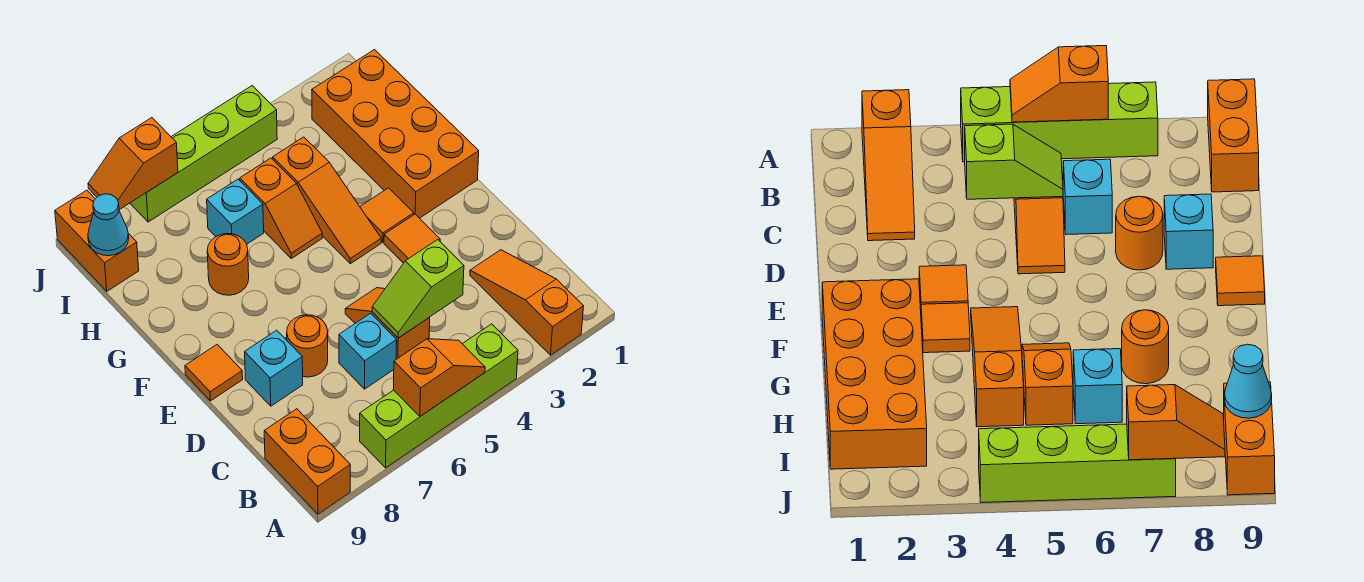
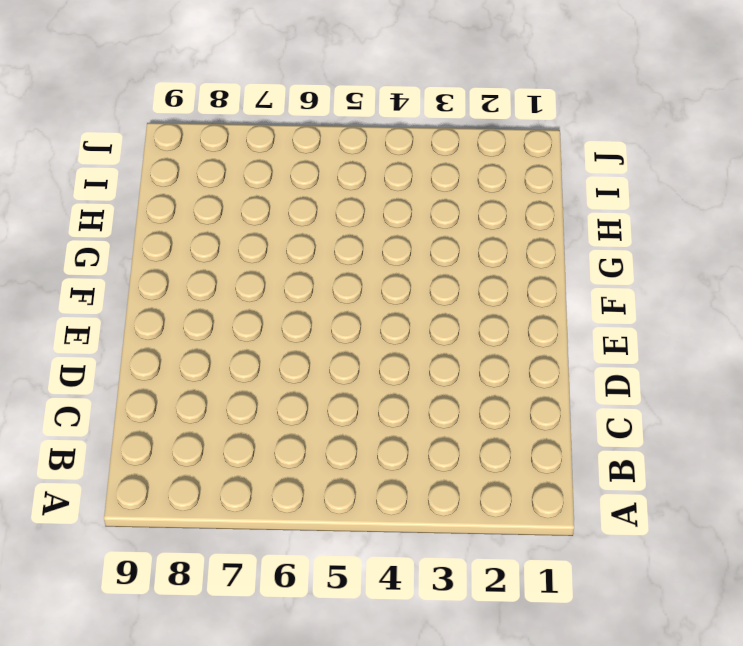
none -> orange 1x3 slope [470,250,584,355]
none -> lime 1x4 brick [360,324,518,468]
none -> orange 1x2 brick [264,409,350,514]

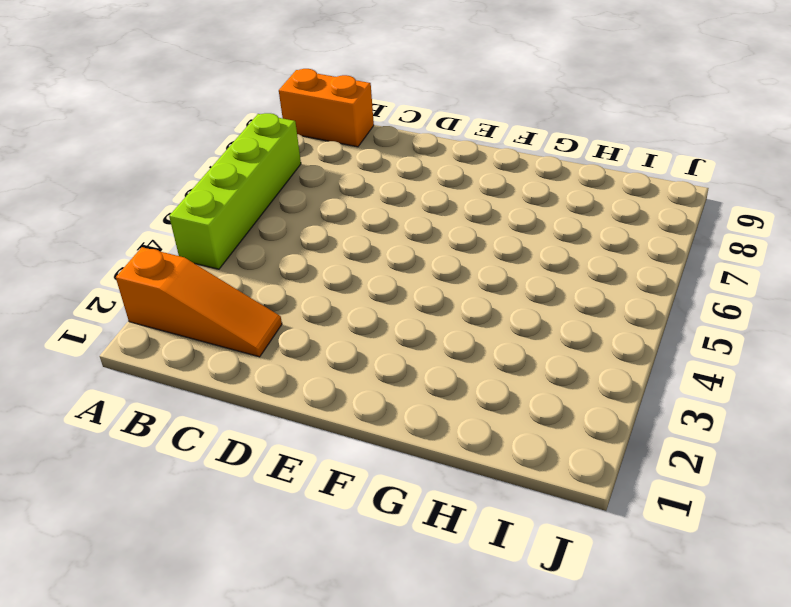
none -> orange 1x2 slope [345,288,430,359]
none -> cyan 1x1 brick [339,313,397,389]
none -> orange 1x1 round brick [287,315,328,377]

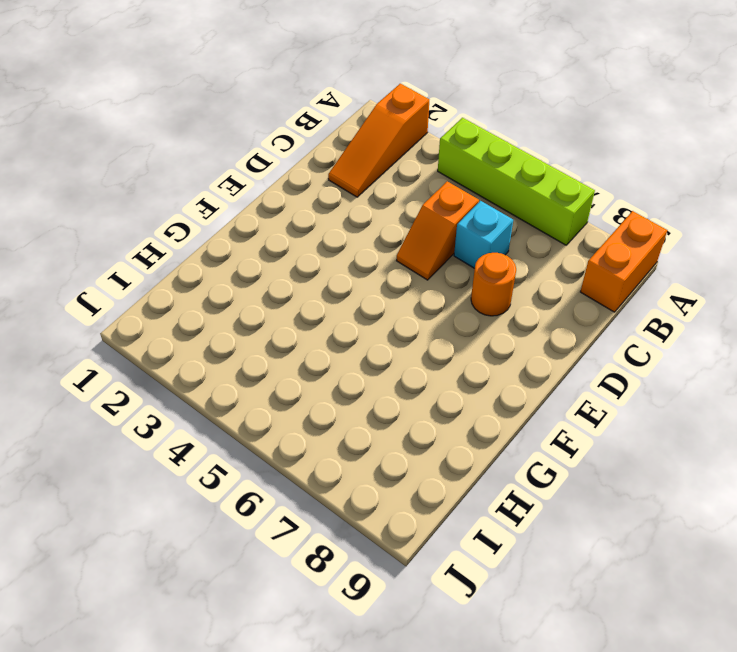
none -> cyan 1x1 brick [245,330,303,406]
none -> orange 1x1 tile [384,214,440,263]
none -> orange 1x1 tile [185,345,243,401]

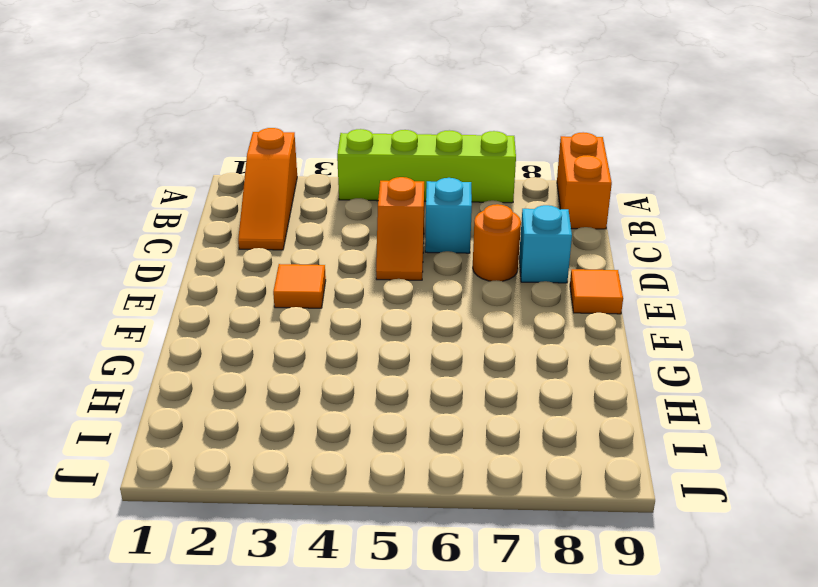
none -> orange 2x4 brick [312,50,479,218]
none -> orange 1x1 tile [360,188,414,242]
none -> orange 1x3 slope [273,137,381,264]

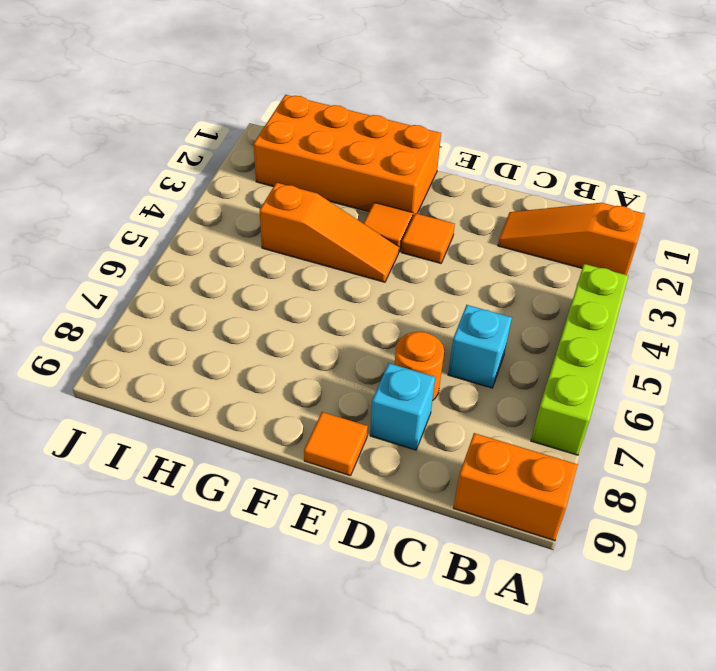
none -> orange 1x2 slope [345,288,430,359]
none -> orange 1x2 slope [240,158,322,258]
none -> orange 1x1 round brick [207,234,249,295]

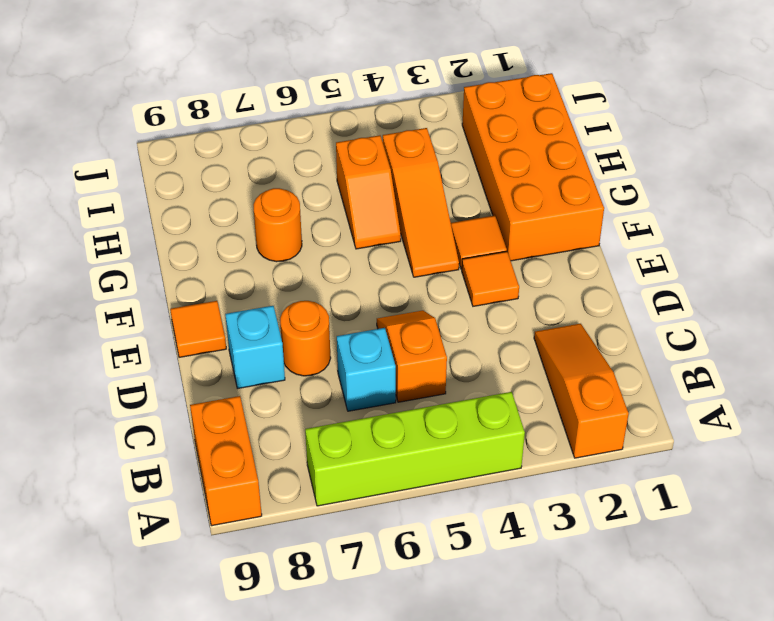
none -> cyan 1x1 brick [207,179,264,244]
none -> orange 1x2 brick [55,190,139,291]
none -> lime 1x4 brick [130,86,277,222]

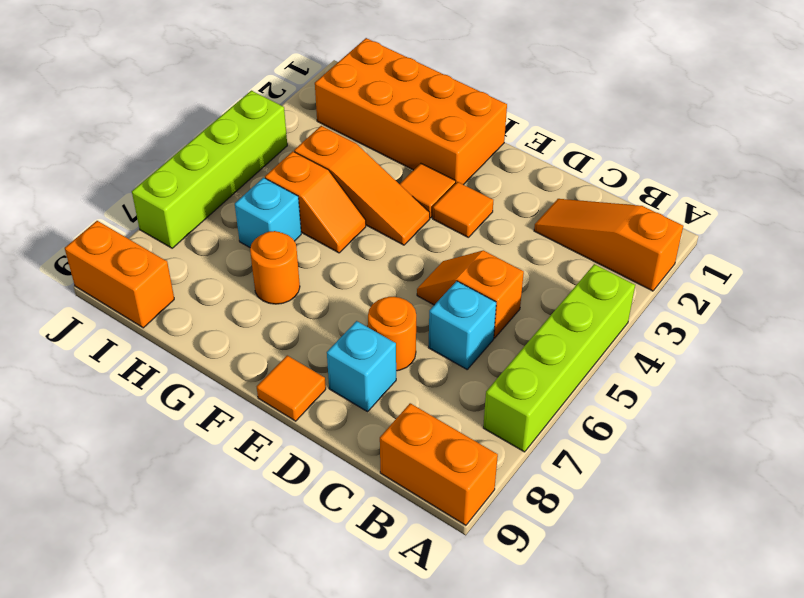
none -> orange 1x2 slope [393,339,485,416]
none -> lime 1x2 slope [372,240,464,338]
none -> cyan 1x1 cone [88,194,129,256]

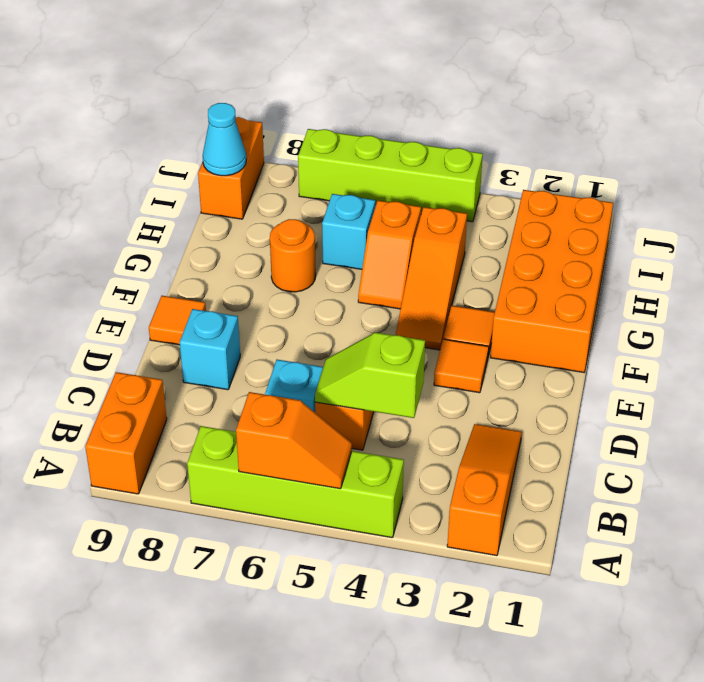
none -> orange 1x1 round brick [287,315,328,377]
none -> orange 1x2 slope [88,118,178,210]

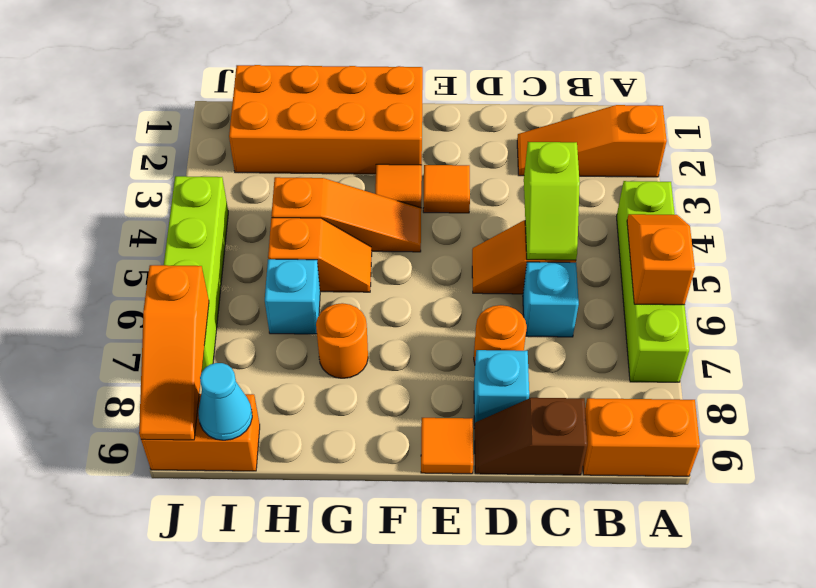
brown 1x2 slope [474,398,587,475] -> none
orange 1x3 slope [139,265,209,440] -> orange 1x2 slope [88,118,178,210]

